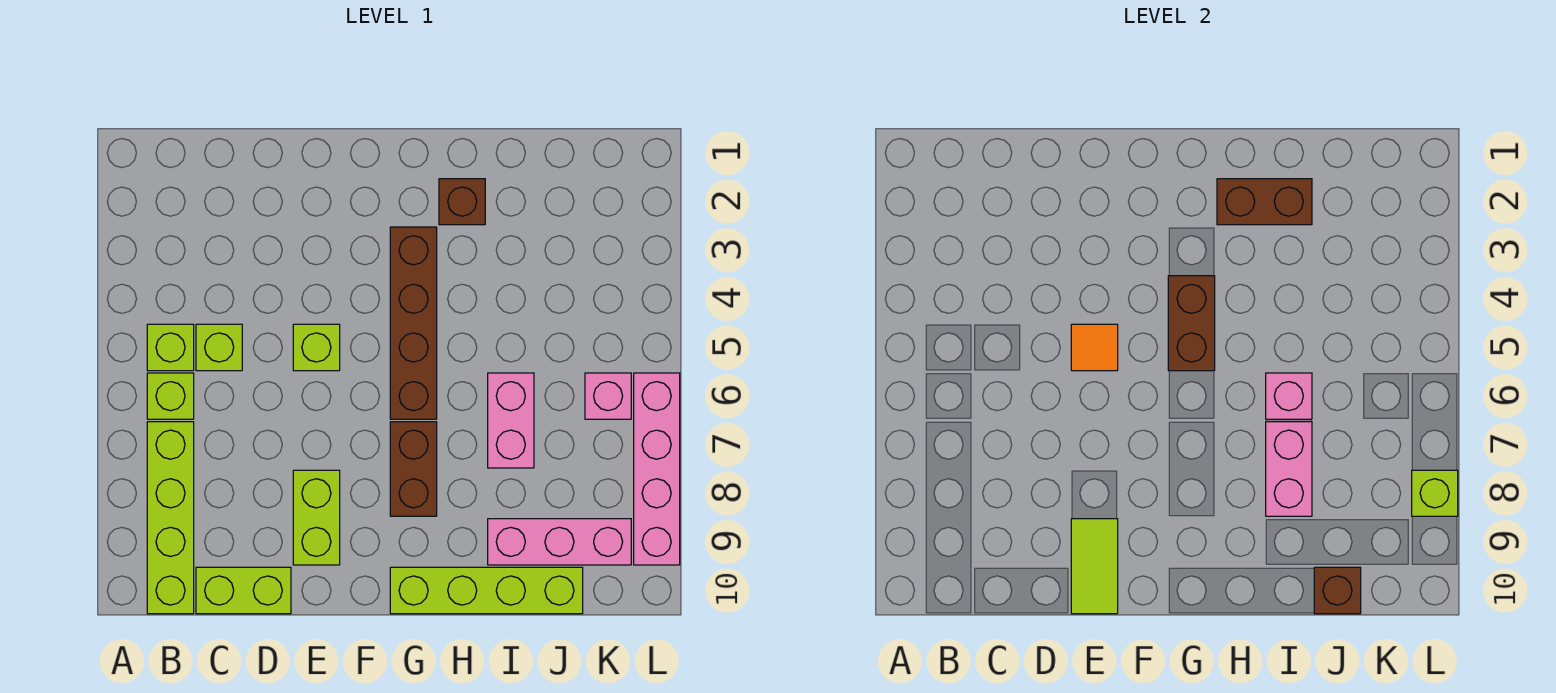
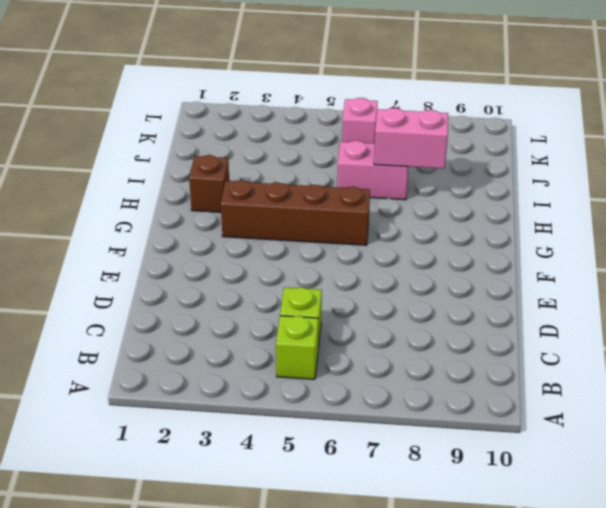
none -> lime 1x1 brick [147,373,194,419]
none -> lime 1x4 brick [147,422,194,614]
none -> lime 1x2 brick [196,567,291,614]

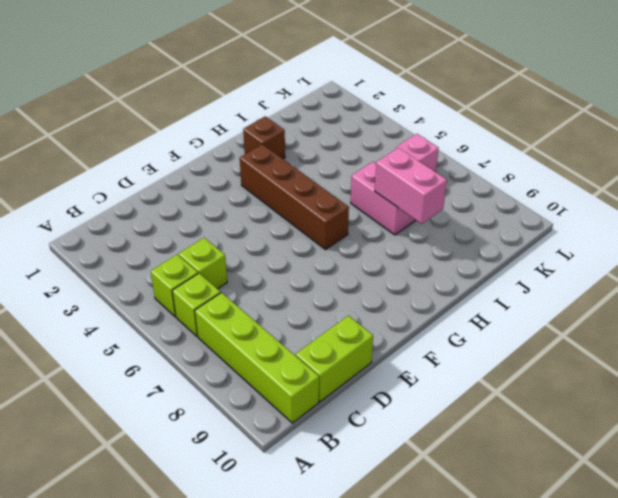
none -> lime 1x1 brick [293,324,340,371]
none -> lime 1x2 brick [293,470,340,565]
none -> brown 1x2 brick [390,422,437,516]

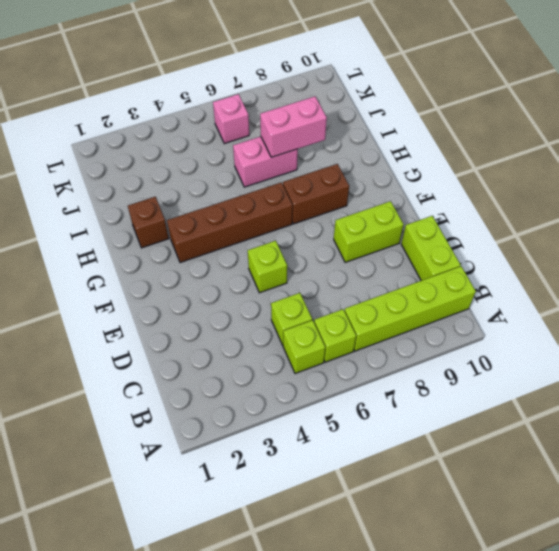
none -> lime 1x4 brick [390,567,583,614]
none -> pink 1x3 brick [488,519,631,565]
none -> pink 1x4 brick [634,373,680,565]

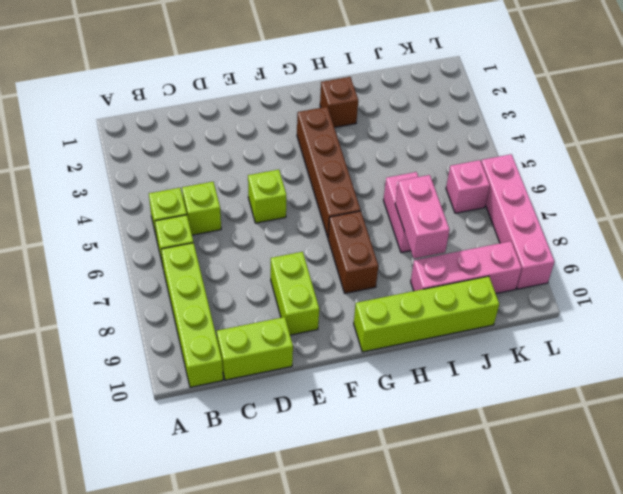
none -> orange 1x1 tile [1071,324,1118,371]
none -> lime 1x2 tile [1071,519,1118,614]
none -> brown 1x2 brick [1168,276,1215,371]

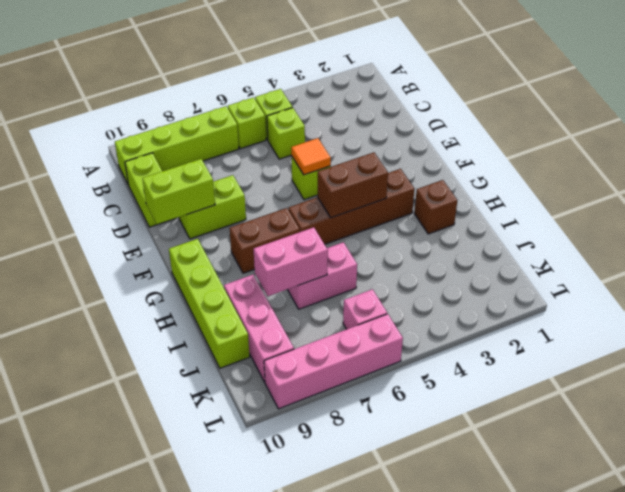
lime 1x2 brick [142,159,215,225] -> lime 1x2 tile [1071,519,1118,614]
none -> brown 1x2 brick [1217,179,1312,225]
none -> pink 1x1 brick [1266,373,1312,419]
none -> brown 1x1 brick [1314,567,1361,614]

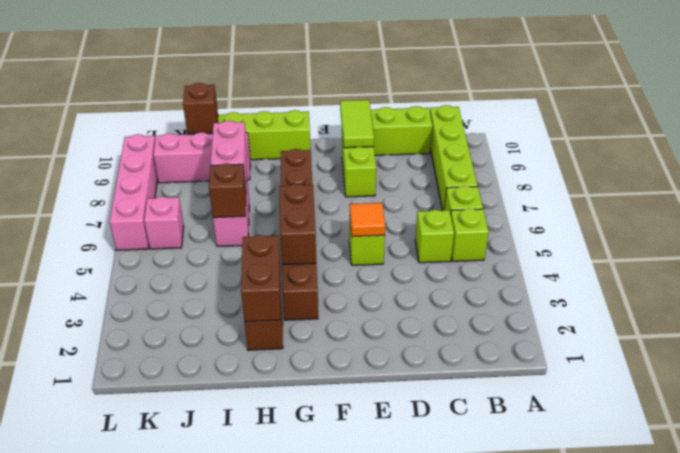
brown 1x2 brick [241,235,281,322] -> brown 1x2 brick turned to [1217,179,1312,225]
brown 1x1 brick [209,163,246,218] -> pink 1x1 brick [1266,373,1312,419]
none -> lime 1x1 brick [1412,470,1458,516]

